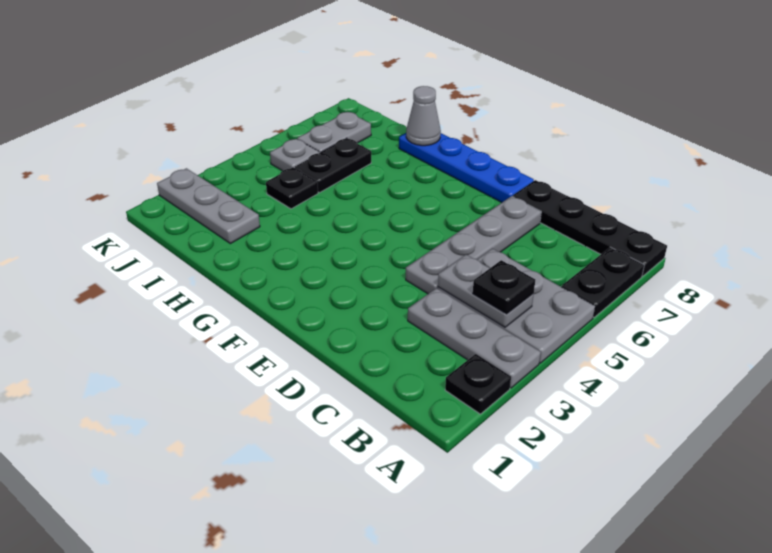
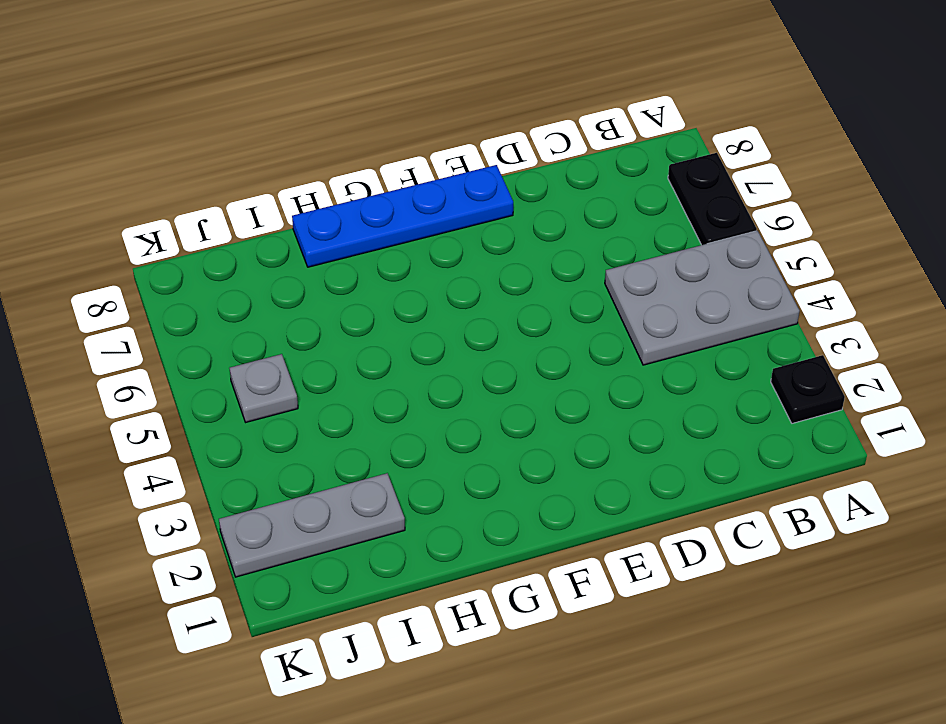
none -> grey 1x3 plate [408,288,541,388]
none -> black 1x4 plate [512,180,667,276]
none -> grey 1x4 plate [406,196,541,294]

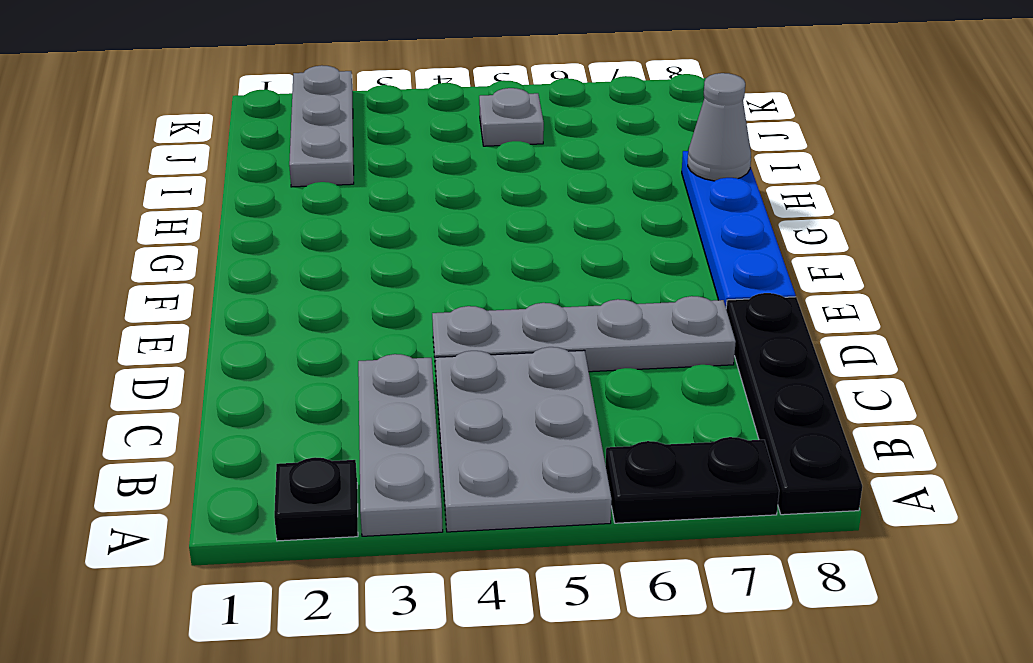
none -> black 1x1 plate [266,167,318,209]
none -> black 1x2 plate [294,138,371,193]
none -> grey 1x2 plate [297,112,371,153]

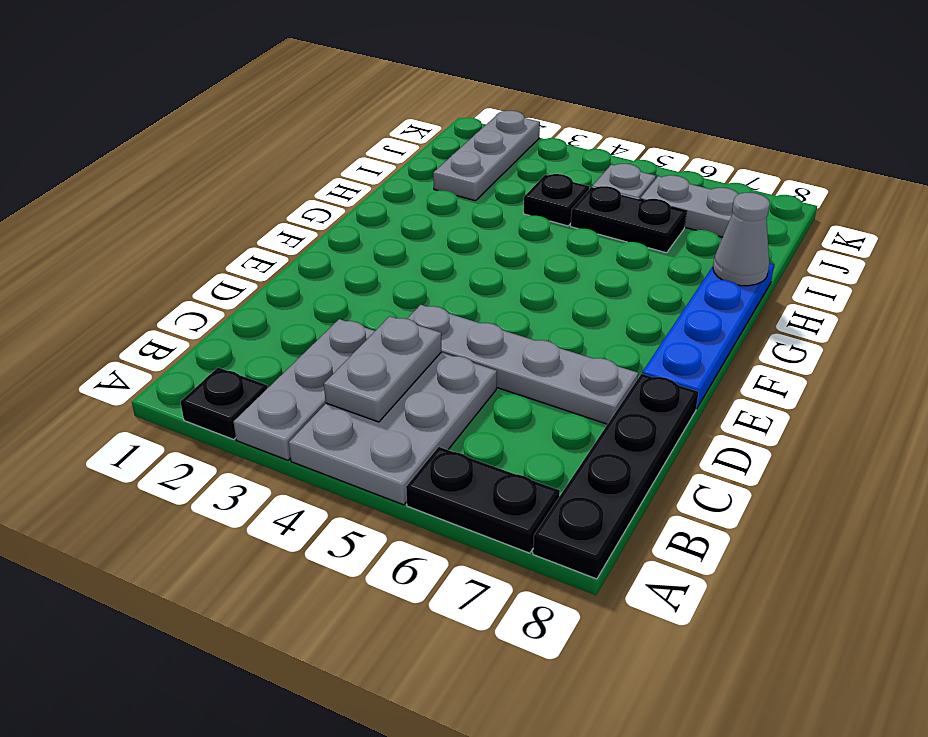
none -> black 1x1 plate [473,260,535,314]

